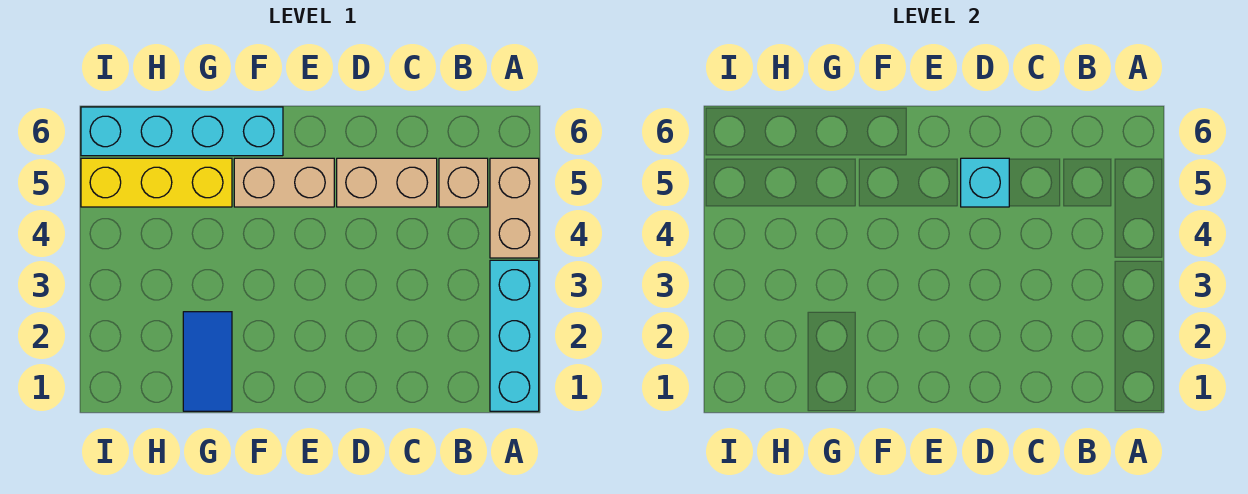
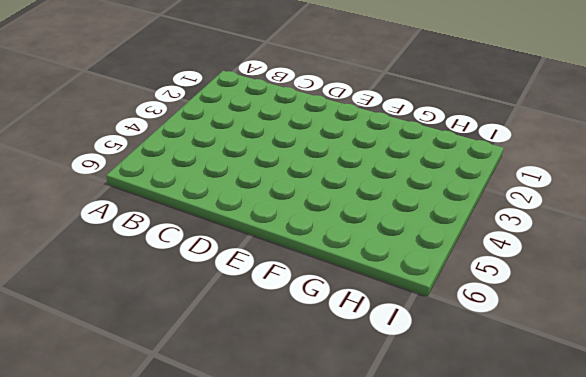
none -> cyan 1x3 brick [490,260,539,411]
none -> tan 1x2 brick [490,158,539,258]

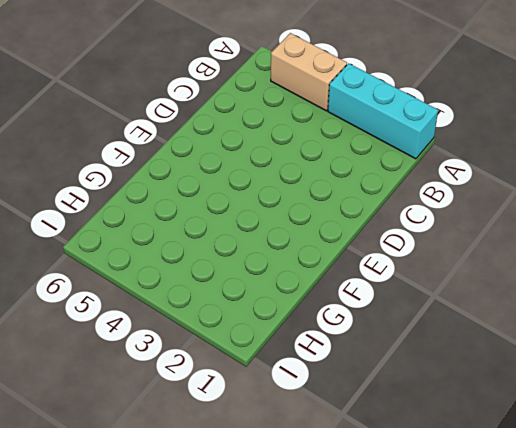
none -> tan 1x1 brick [439,158,488,207]
none -> tan 1x2 brick [337,158,437,207]

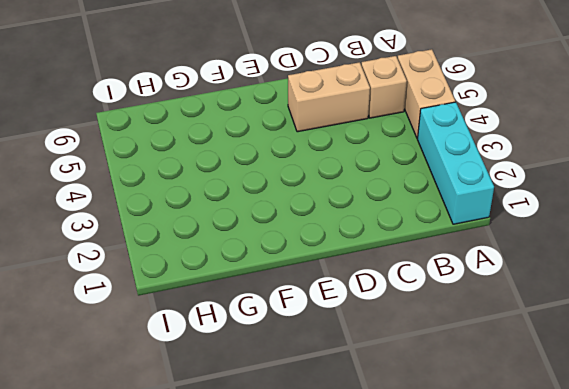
none -> tan 1x2 brick [234,158,334,207]
none -> cyan 1x4 brick [81,107,283,156]

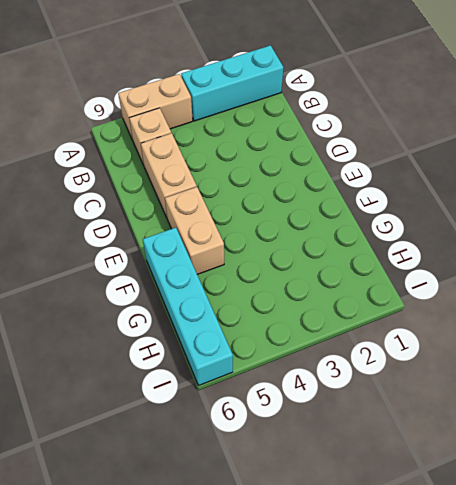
none -> blue 1x2 tile [183,312,232,411]
none -> yellow 1x3 brick [81,158,232,207]

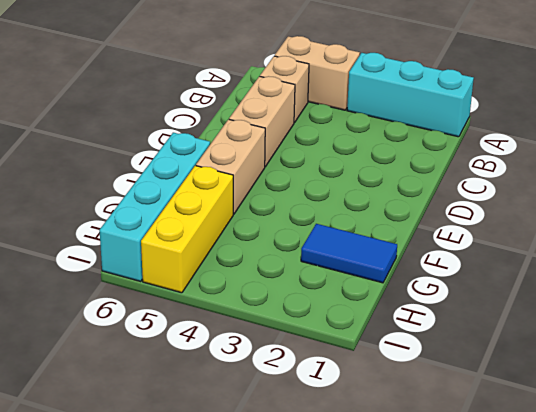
none -> cyan 1x1 brick [961,158,1009,207]

